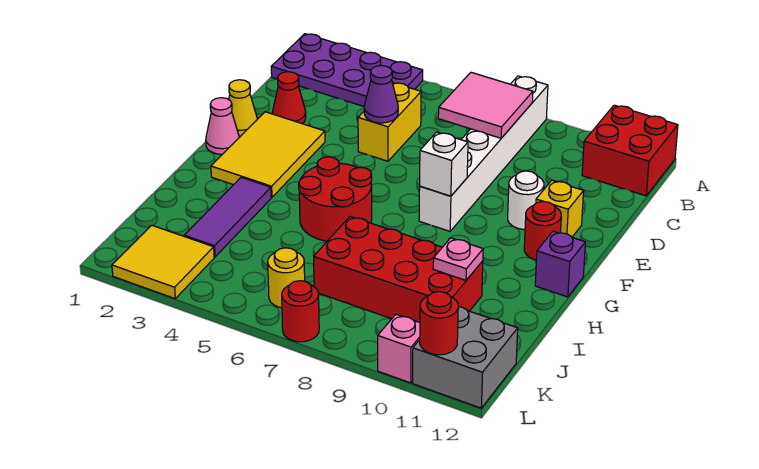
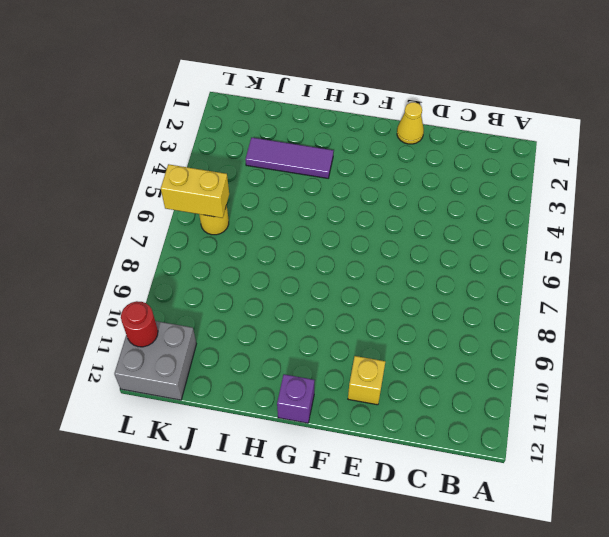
yellow 1x2 brick [161,164,229,218] -> yellow 1x2 brick moved to [358,83,421,161]
none -> purple 2x4 plate [271,34,423,106]
none -> white 1x6 brick [419,76,548,231]
none -> red 2x2 brick [582,105,678,196]

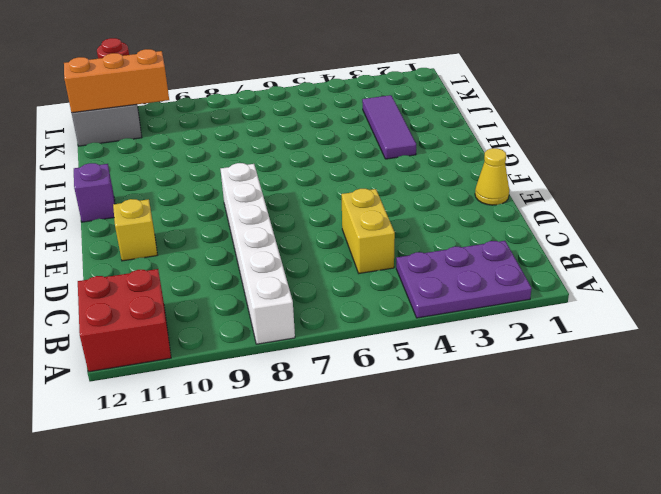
purple 2x3 plate [396,241,532,318] -> purple 2x4 plate [271,34,423,106]
orange 1x3 brick [64,49,169,113] -> none
none -> red 1x1 cone [272,72,306,124]
none -> yellow 2x3 tile [211,112,325,197]
none -> white 1x1 round brick [508,171,544,229]

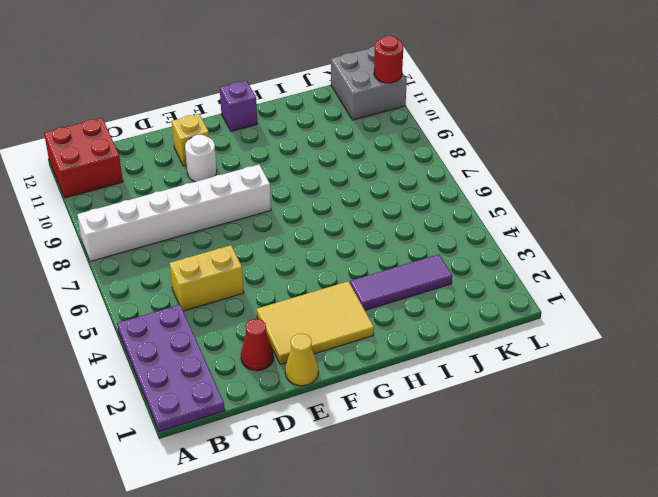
none -> pink 1x1 cone [206,98,239,154]
none -> red 1x1 round brick [524,201,561,260]
none -> red 2x2 round brick [299,157,372,241]

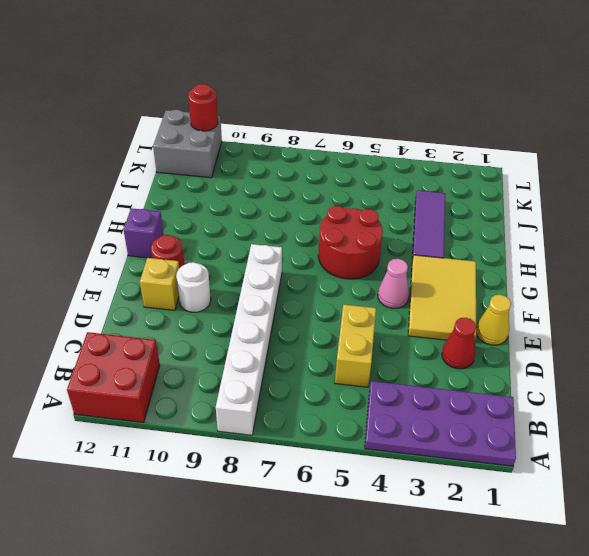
pink 1x1 cone [378,259,409,308] -> pink 1x1 cone moved to [206,98,239,154]
none -> red 2x4 brick [314,216,483,322]
none -> yellow 2x2 tile [112,225,214,298]
none -> yellow 1x1 round brick [268,248,305,308]

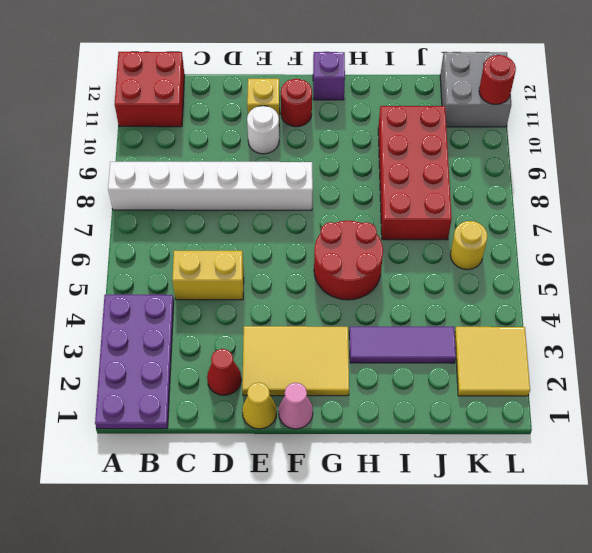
none -> red 1x1 round brick [282,281,319,342]
none -> pink 1x1 brick [378,314,420,383]
none -> pink 2x2 tile [438,72,533,138]

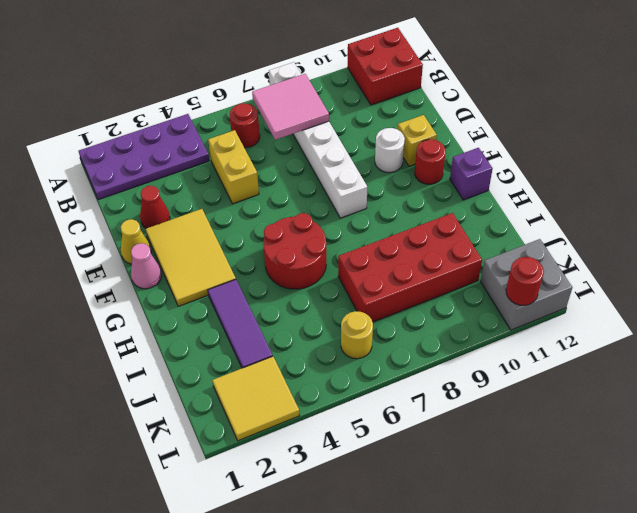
red 1x1 round brick [230,103,260,148] -> red 1x1 round brick moved to [282,281,319,342]
none -> pink 1x1 brick [378,314,420,383]
none -> purple 1x1 cone [364,66,398,123]
none -> white 1x1 brick [420,132,468,196]

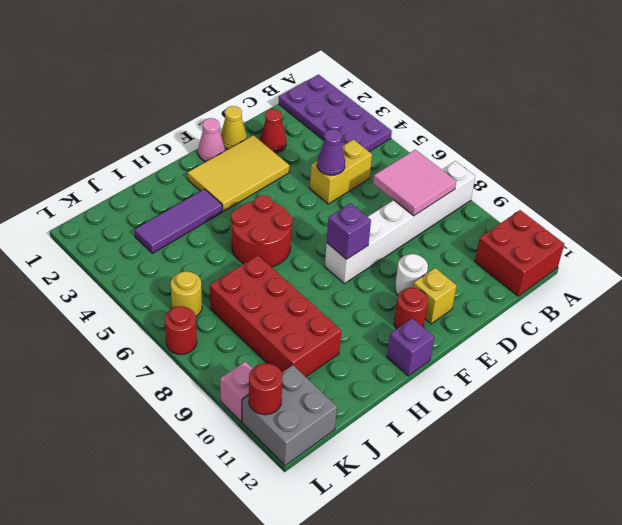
purple 1x1 brick [327,203,371,259] -> white 1x1 brick [420,132,468,196]
none -> yellow 2x2 tile [112,225,214,298]
none -> pink 1x1 plate [433,238,483,280]

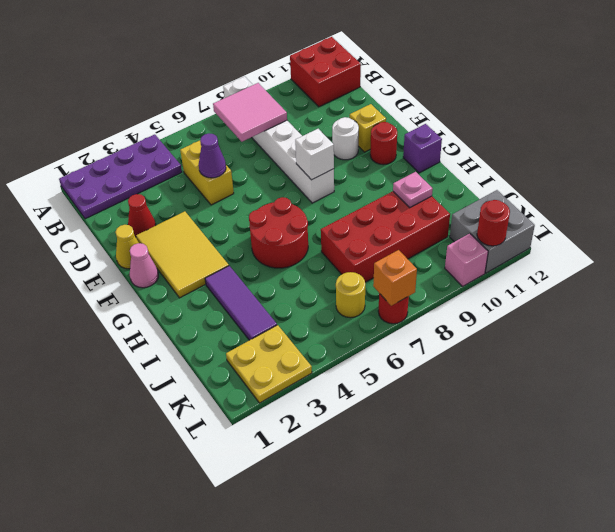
yellow 2x2 plate [226,325,312,403] -> yellow 2x2 tile [112,225,214,298]
orange 1x1 brick [373,250,417,306] -> none

